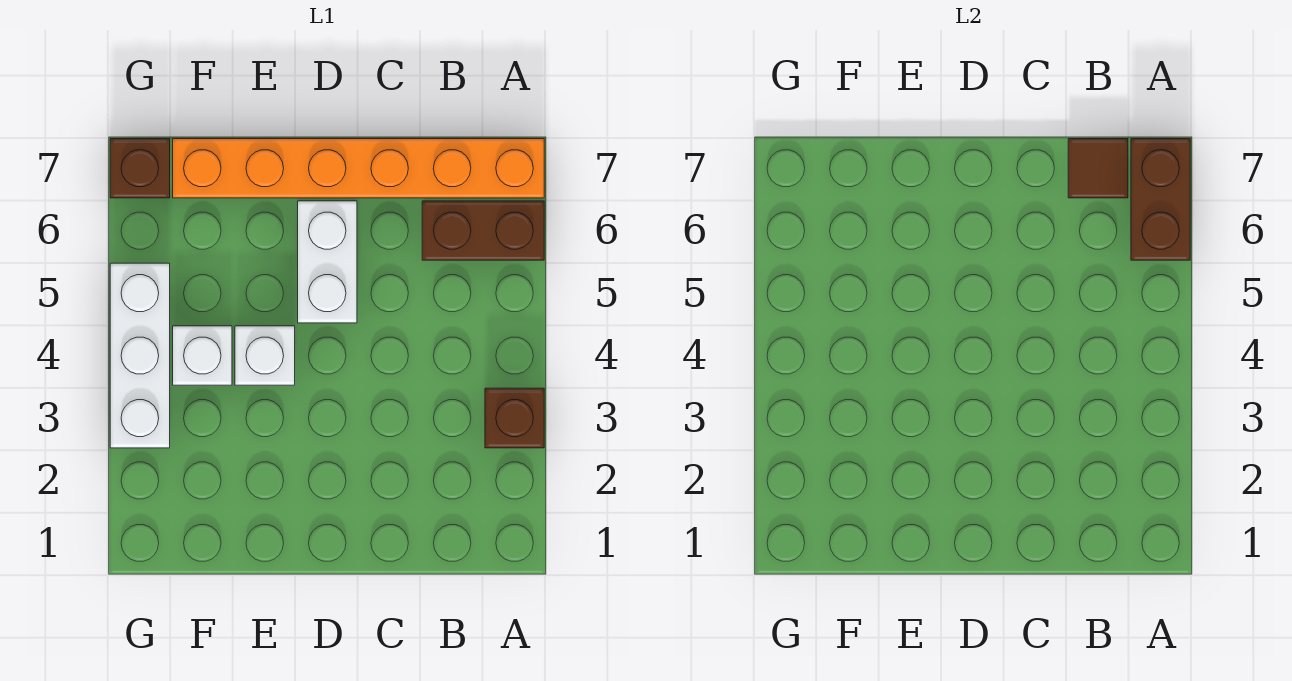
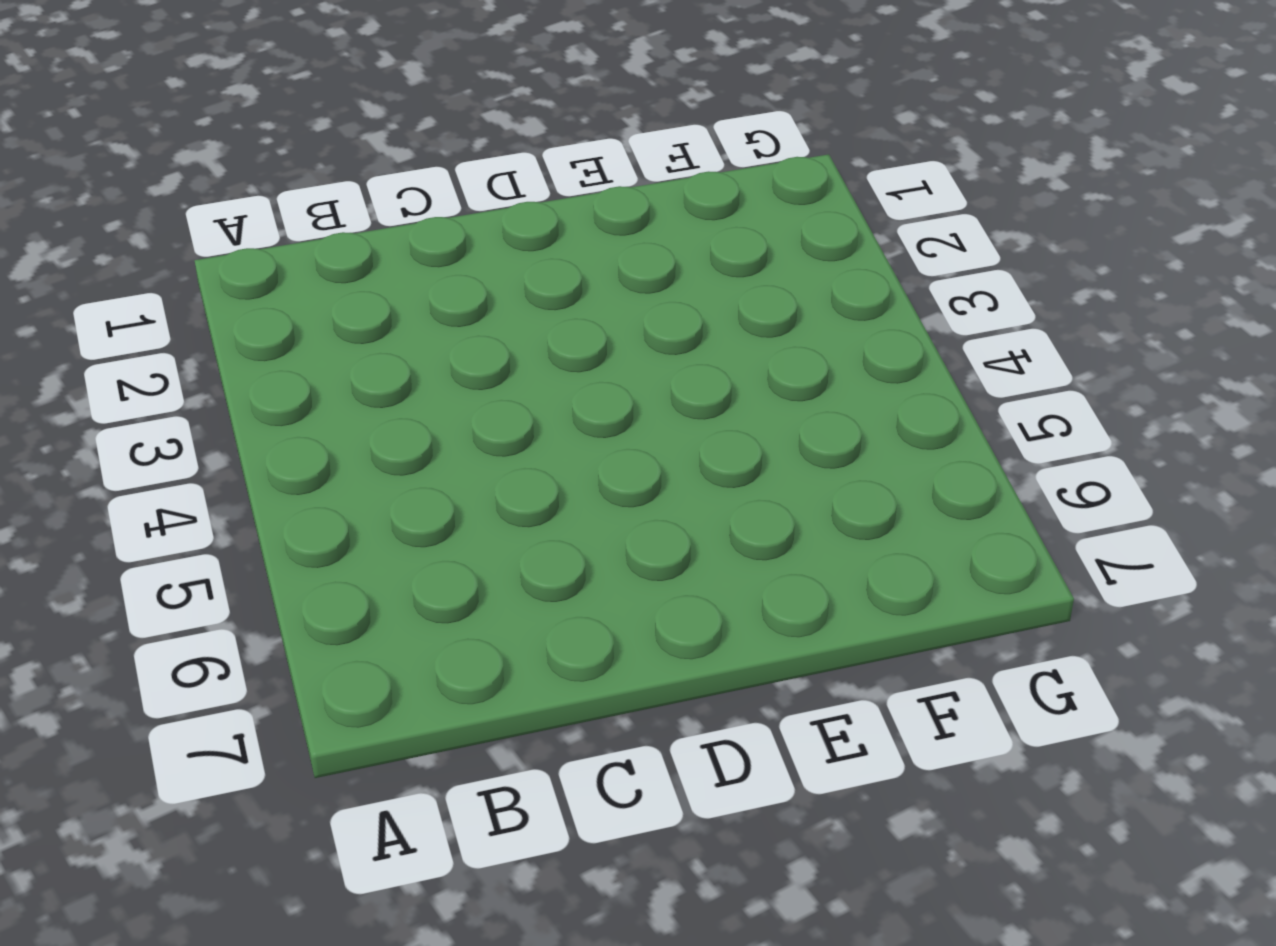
none -> brown 1x1 brick [485,388,544,448]
none -> brown 1x2 brick [422,201,544,260]

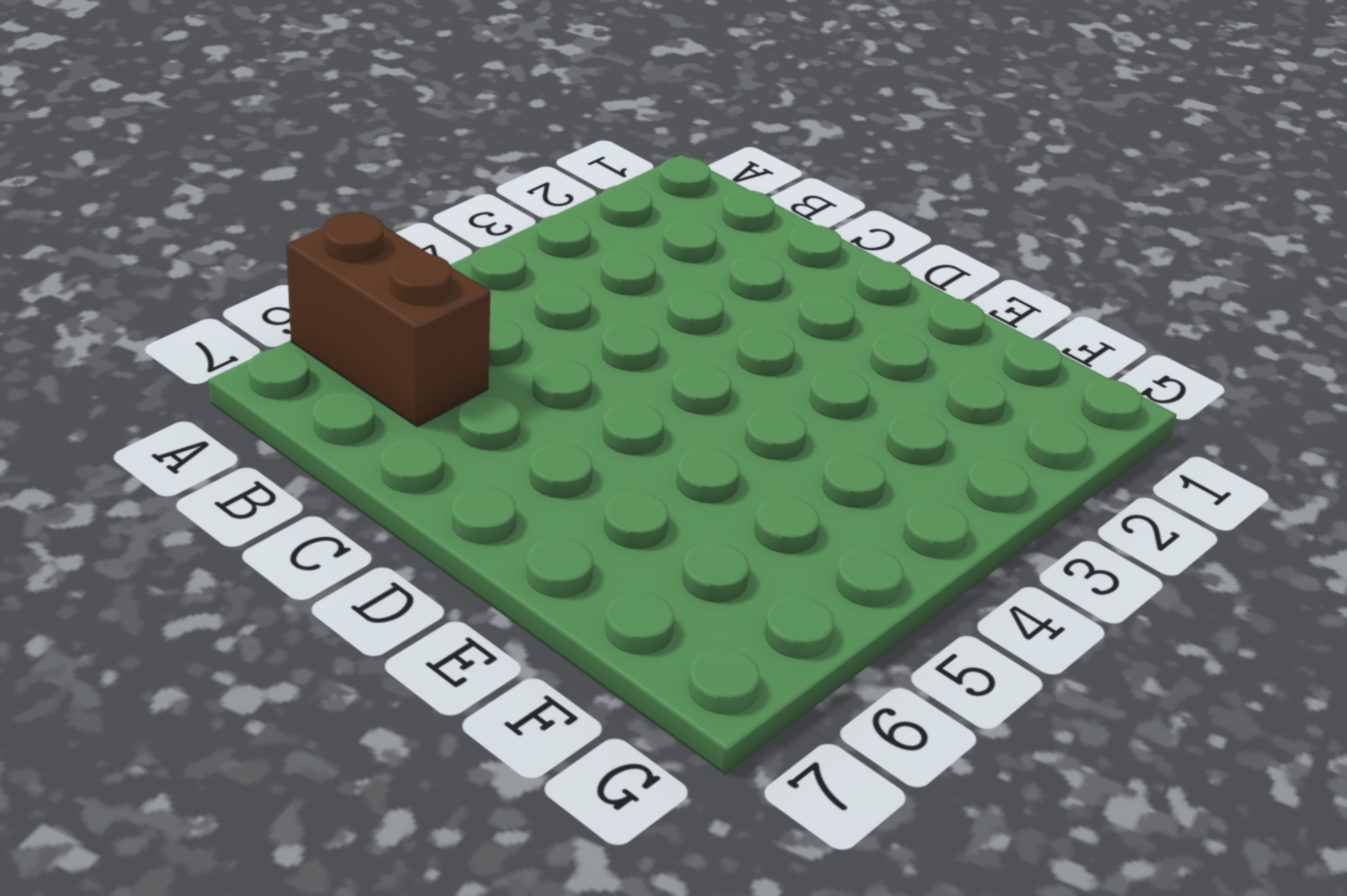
none -> brown 1x1 brick [485,388,544,448]
none -> orange 1x6 brick [173,139,544,198]

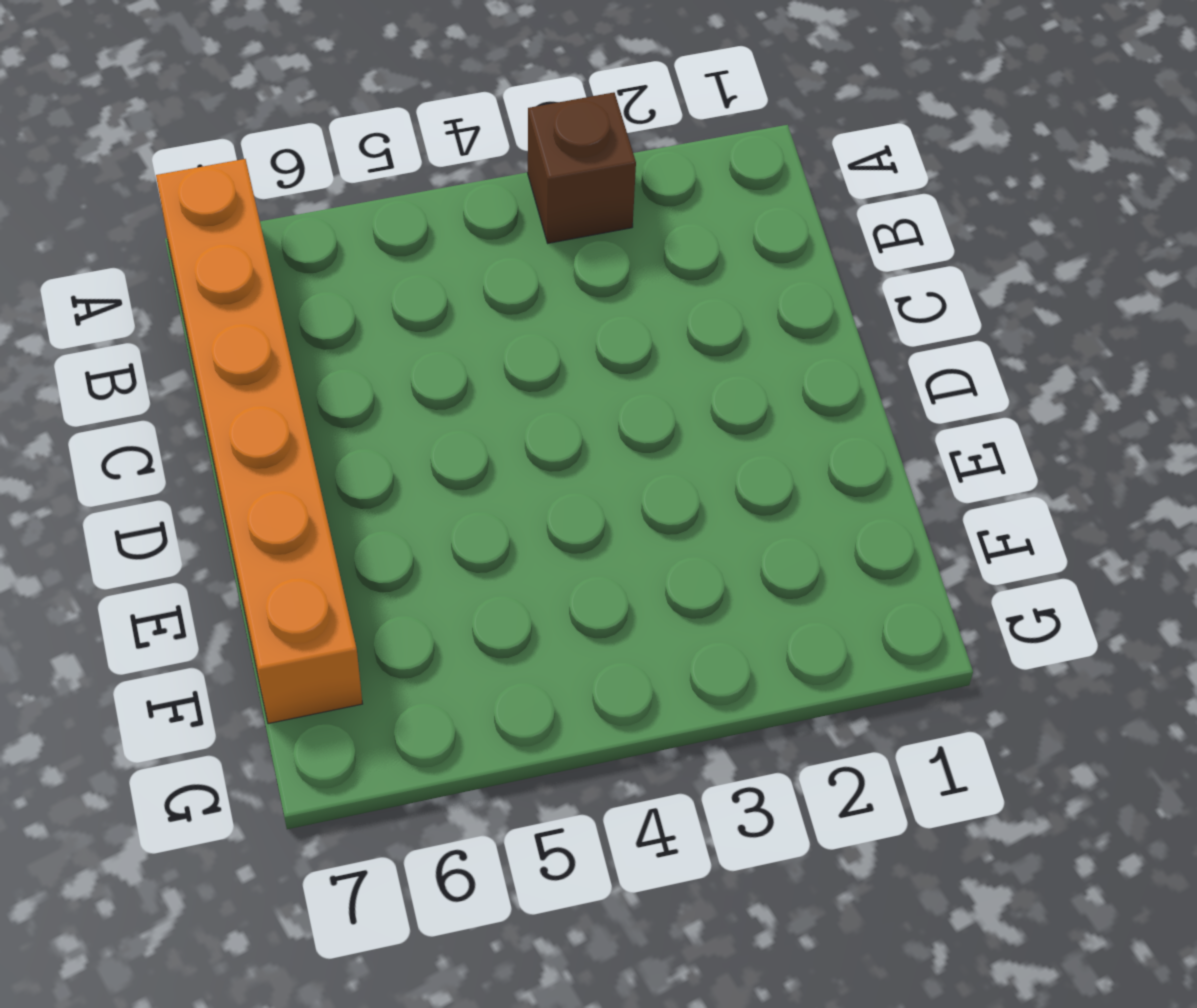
none -> brown 1x2 brick [422,201,544,260]
none -> white 1x2 brick [298,201,357,323]

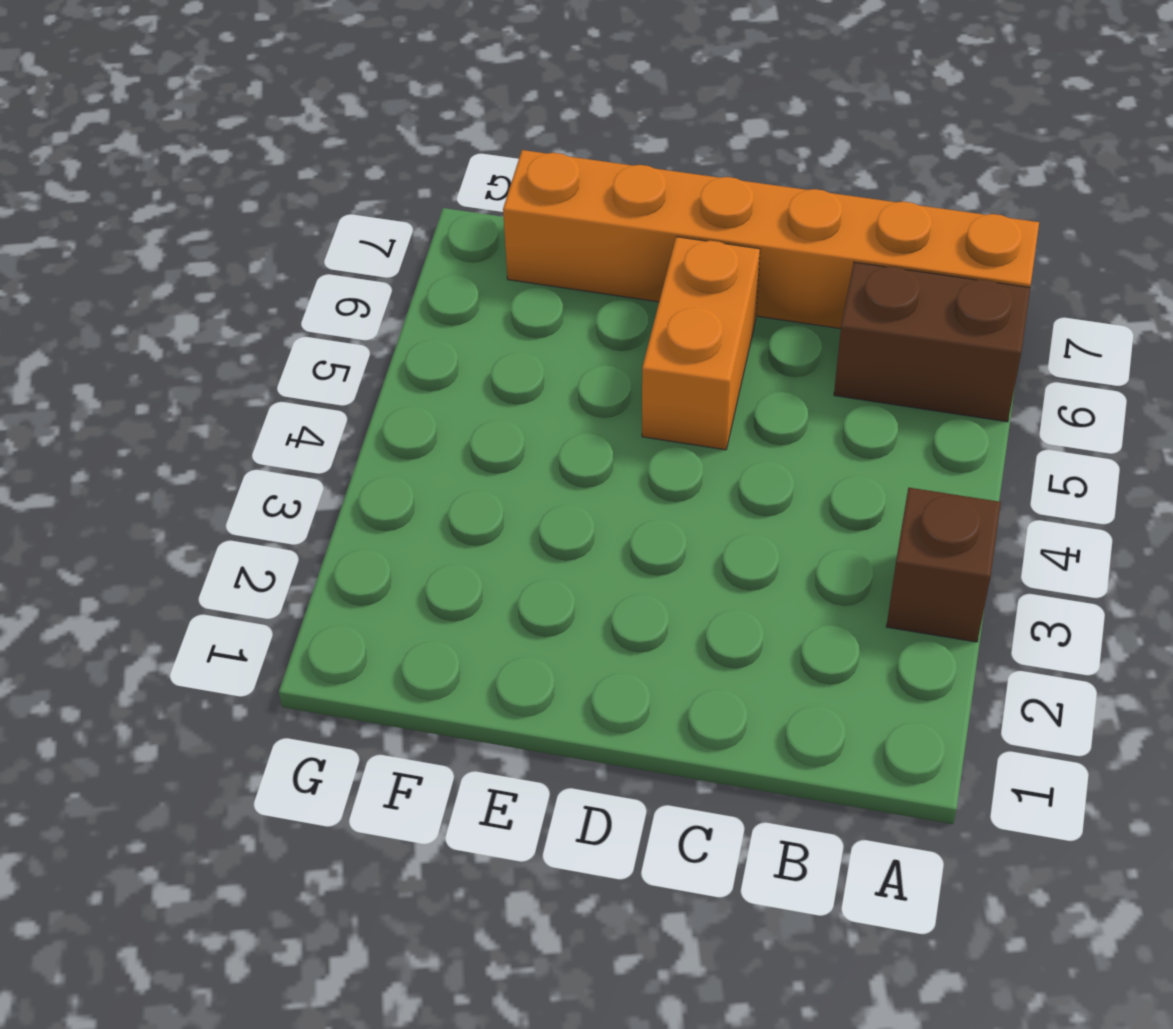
orange 1x2 brick [642,237,760,450] -> white 1x2 brick [298,201,357,323]
none -> white 1x1 brick [235,326,295,385]
none -> white 1x1 brick [173,326,232,385]

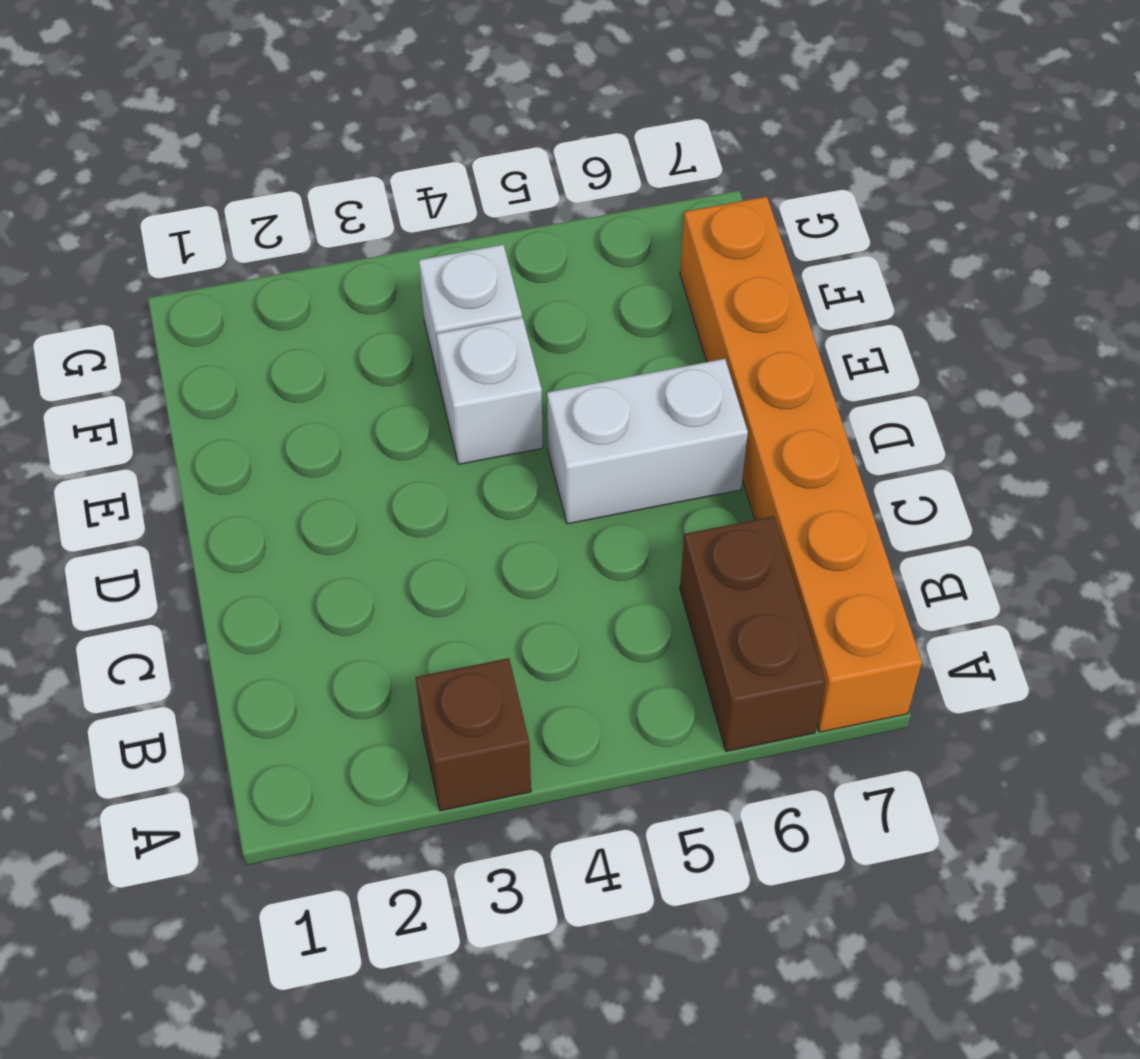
none -> white 1x3 brick [110,263,170,448]
none -> brown 1x1 brick [110,139,170,198]

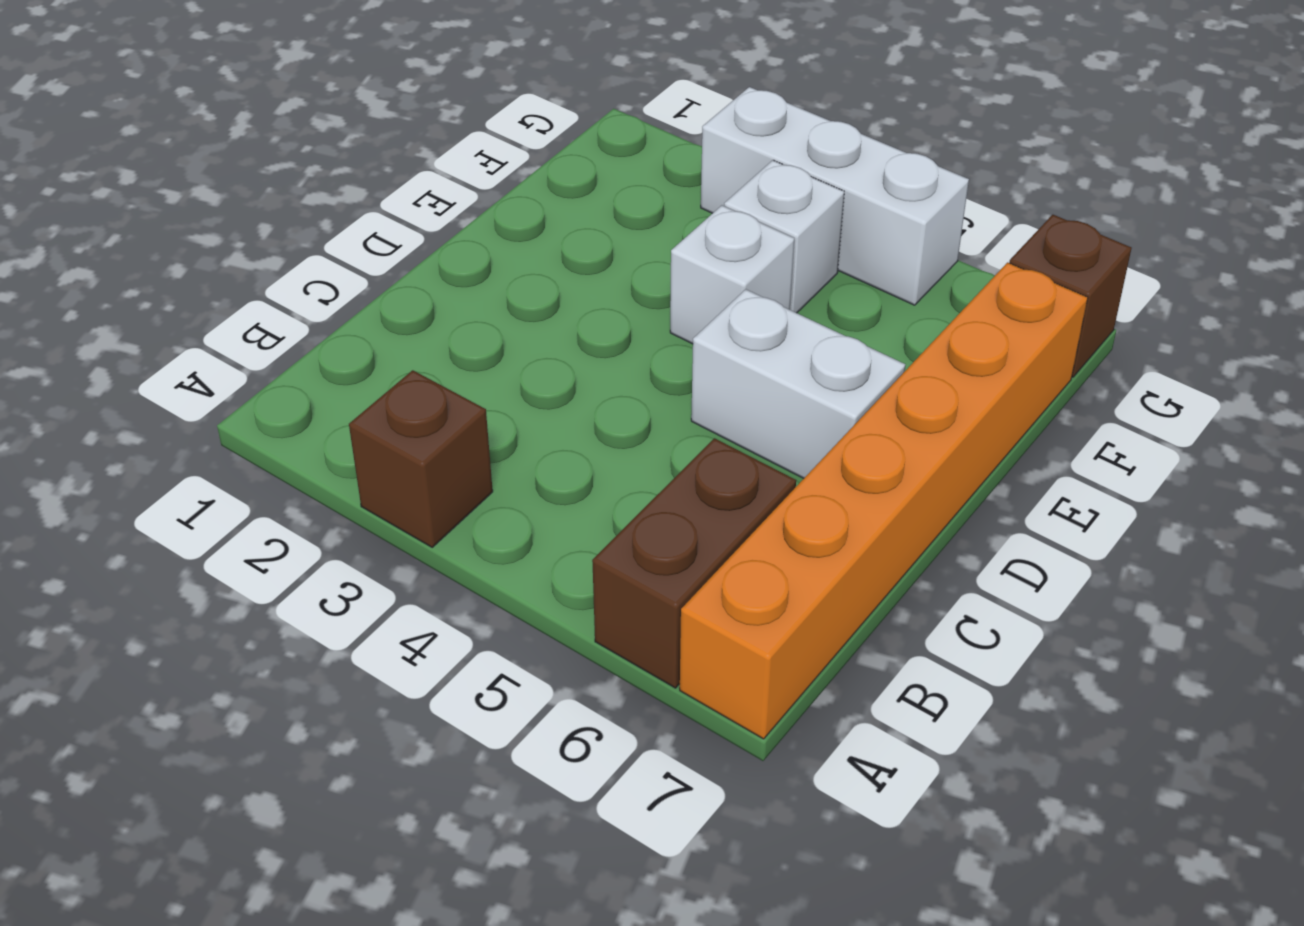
none -> brown 1x2 brick [1131,139,1190,260]
none -> brown 1x1 tile [1068,139,1128,198]

